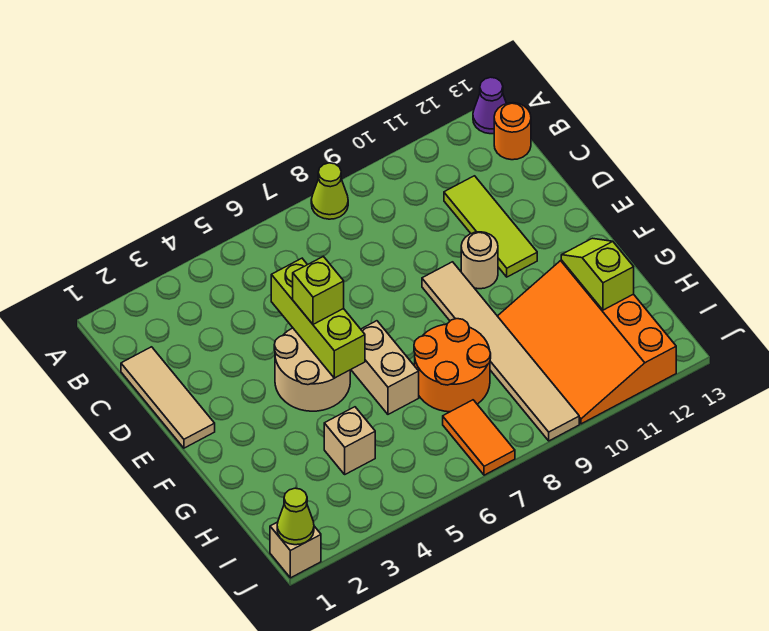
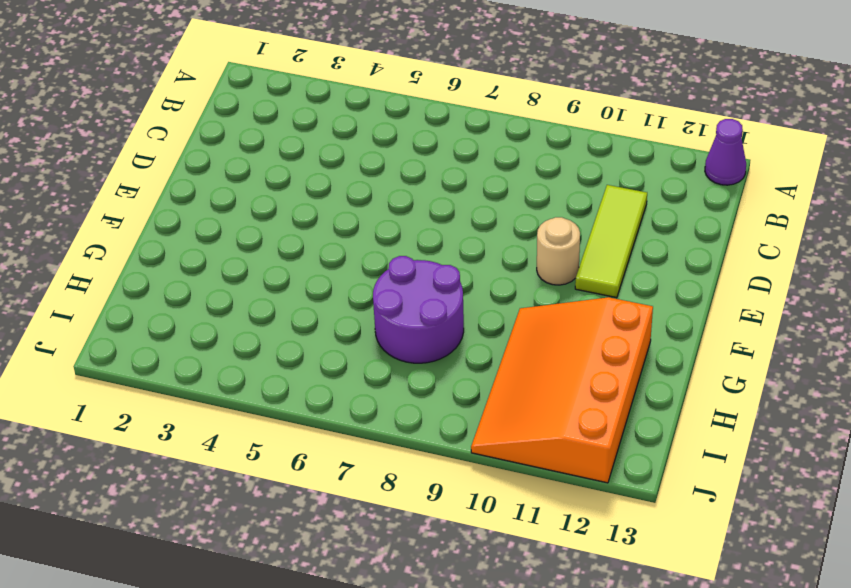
purple 2x2 round brick [373,256,464,363] -> orange 2x2 round brick [414,319,491,412]
none -> lime 1x1 cone [311,163,348,219]
none -> orange 1x1 round brick [494,103,531,160]
none -> tan 1x3 tile [121,347,215,448]

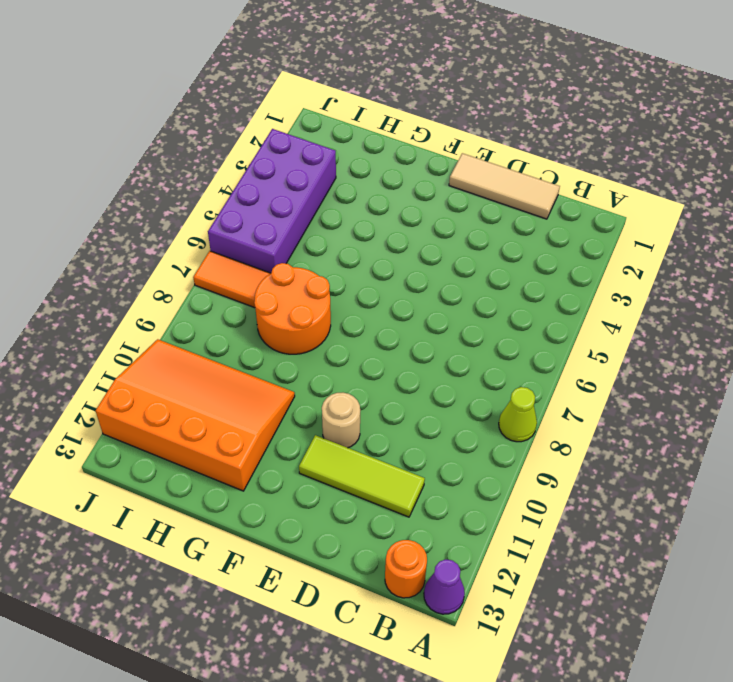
purple 2x4 brick [208,129,336,273] -> none
none -> tan 2x2 round brick [274,328,350,411]
none -> tan 1x6 tile [422,262,579,441]
none -> tan 1x2 brick [351,321,419,414]

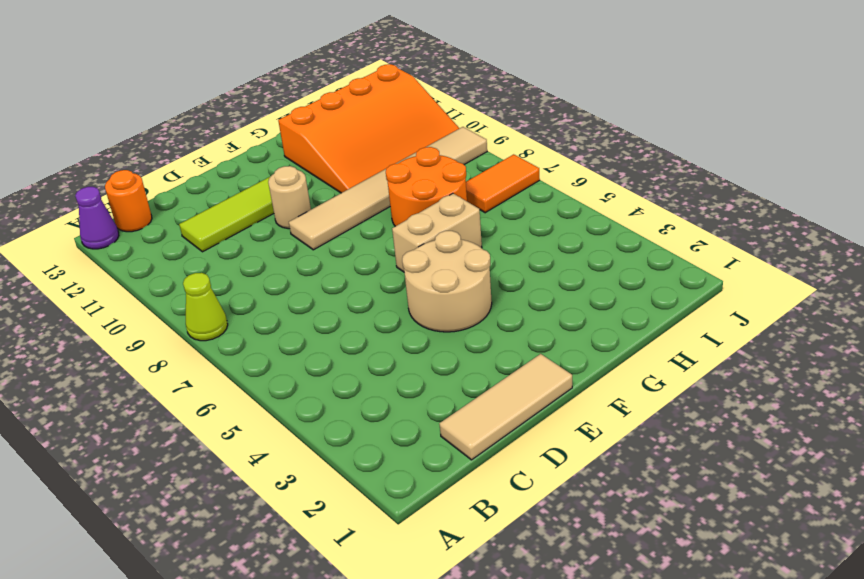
none -> tan 1x1 brick [324,407,375,474]
none -> tan 1x1 brick [270,522,321,578]
none -> lime 1x3 brick [271,258,365,378]

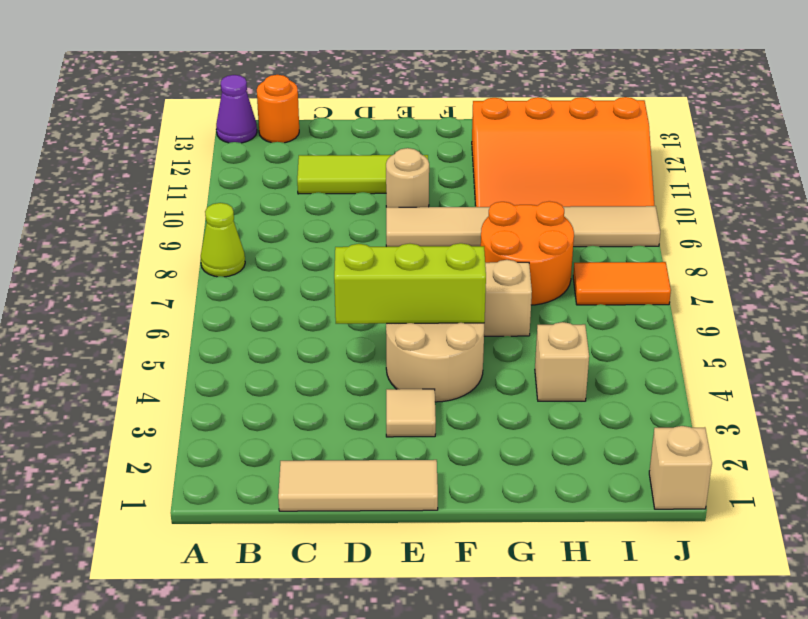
tan 1x1 tile [386,389,436,437] -> none
none -> lime 1x2 slope [561,238,634,310]
none -> lime 1x1 cone [277,488,314,545]
none -> lime 1x1 brick [293,256,344,324]

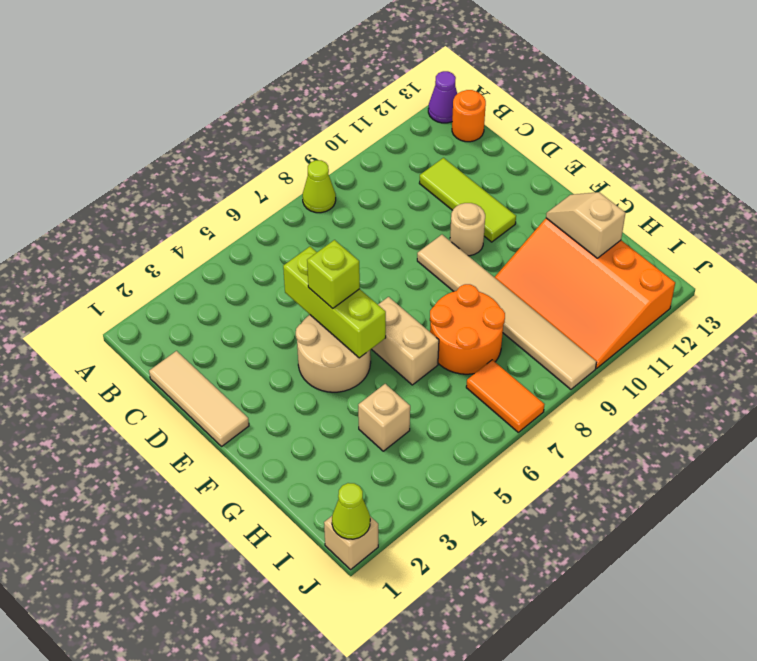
tan 1x2 slope [546,192,625,258] -> lime 1x2 slope [561,238,634,310]

